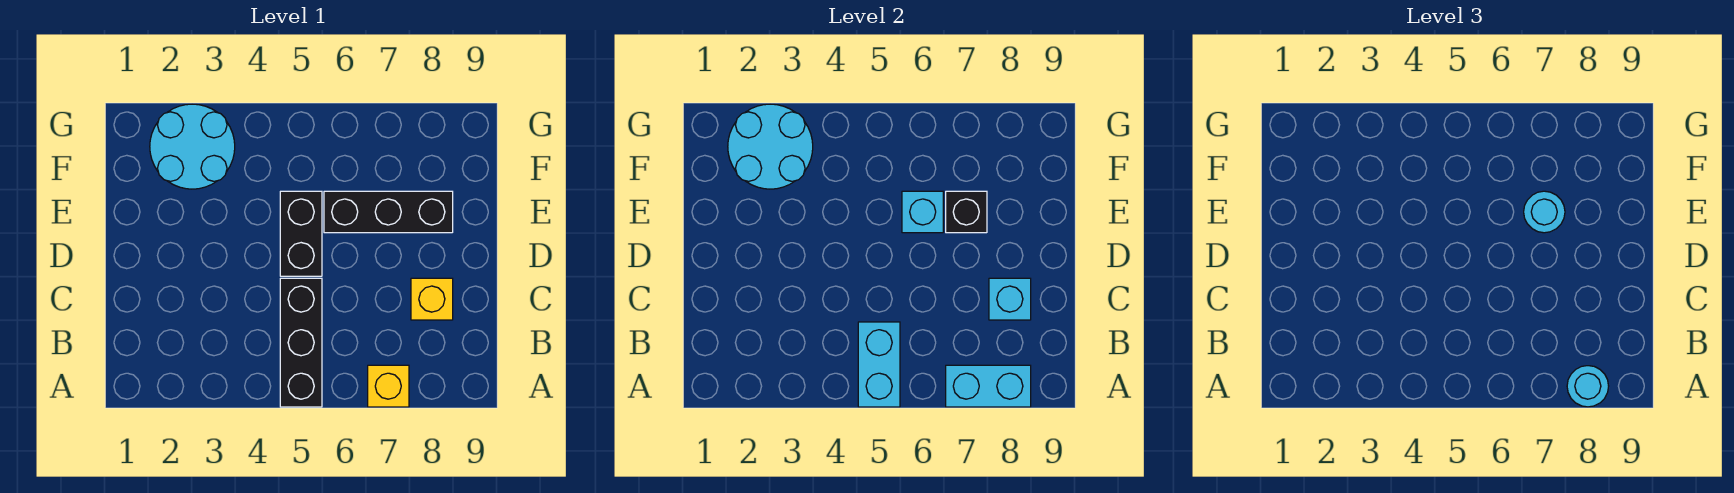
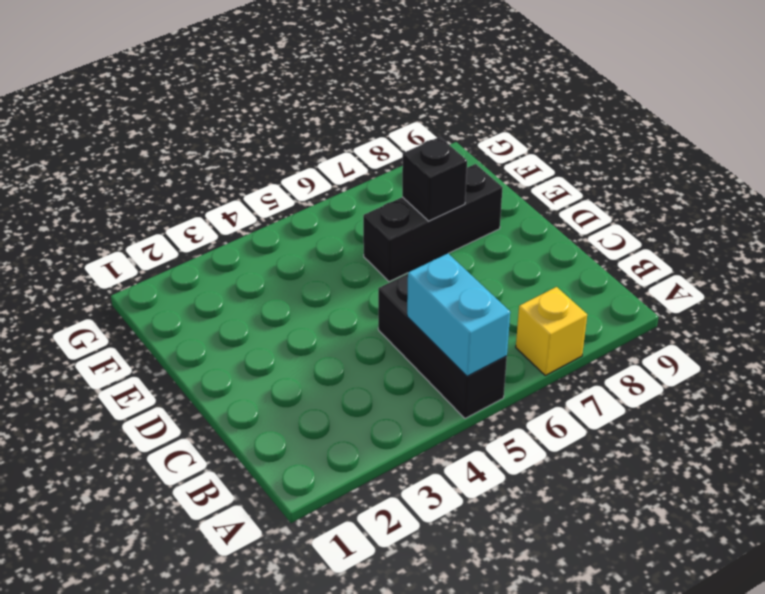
none -> yellow 1x1 brick [411,278,453,320]
none -> black 1x2 brick [280,191,322,276]
none -> cyan 2x2 round brick [150,104,235,189]

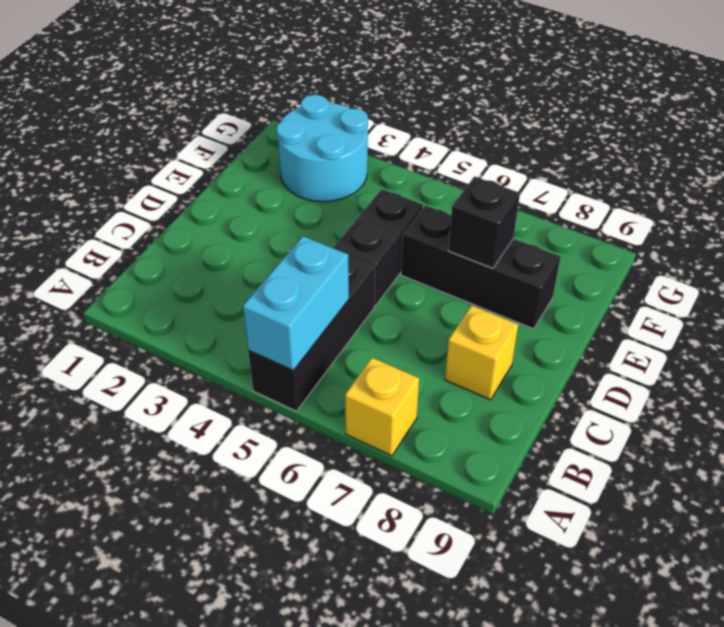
none -> cyan 1x2 brick [946,365,1031,407]
none -> cyan 1x1 brick [989,278,1031,320]
none -> cyan 1x1 brick [902,191,943,233]

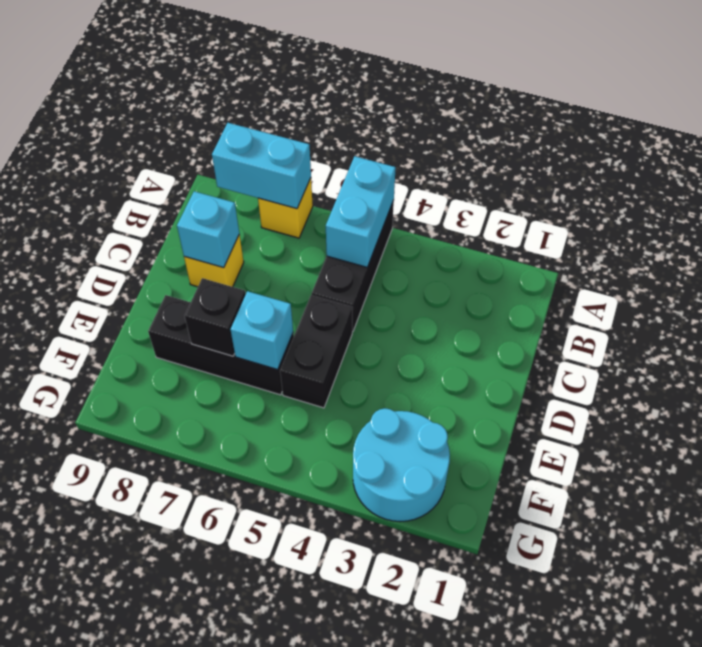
none -> cyan 2x2 round brick [728,104,813,189]
none -> cyan 1x1 round brick [1567,366,1609,407]
none -> cyan 1x1 round brick [1524,191,1565,233]

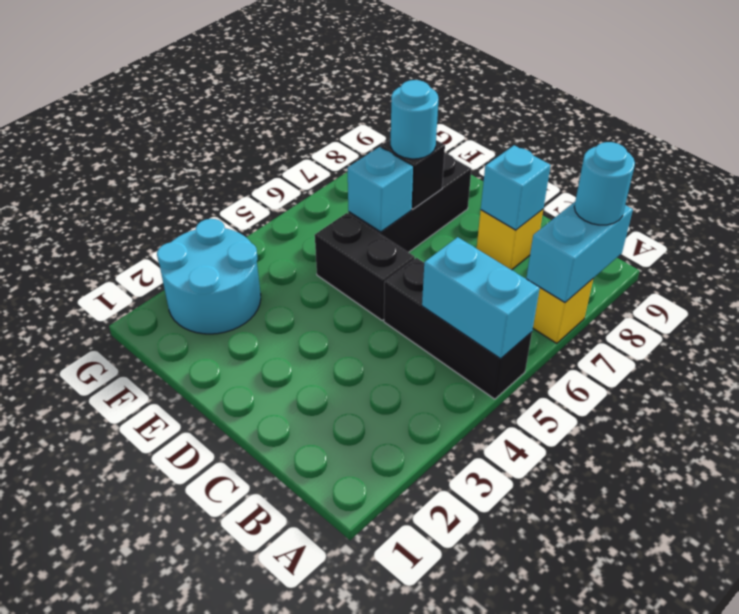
none -> cyan 2x2 round brick [728,104,813,189]

